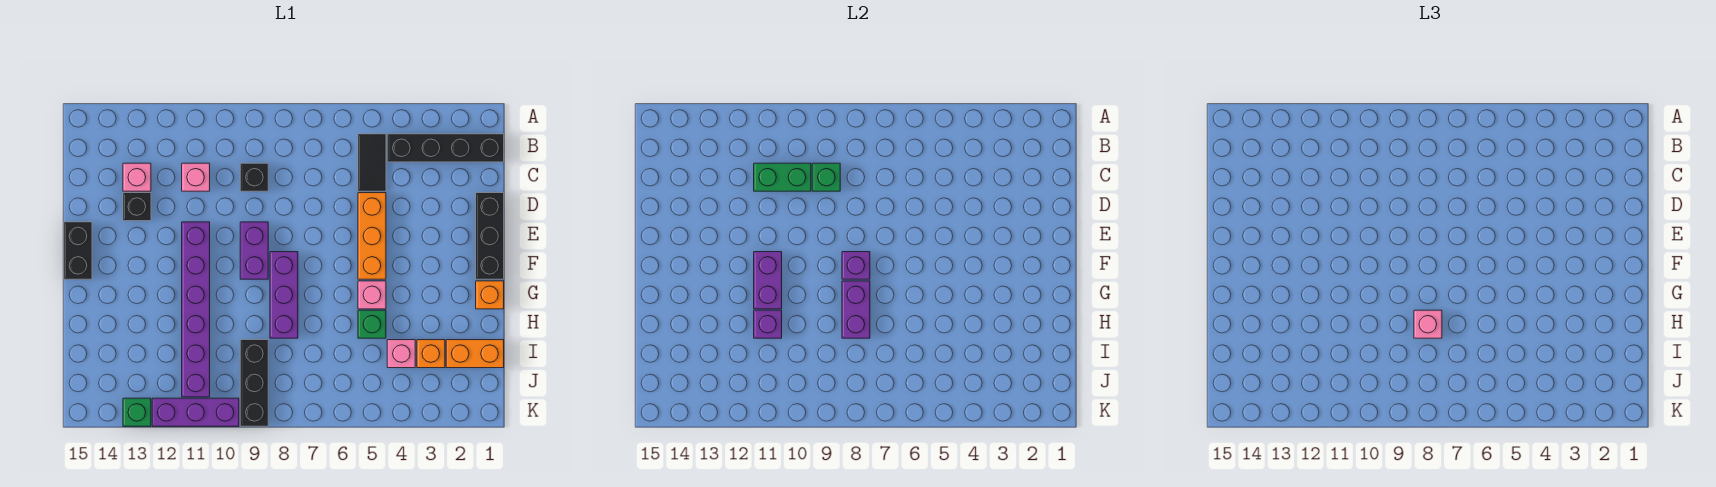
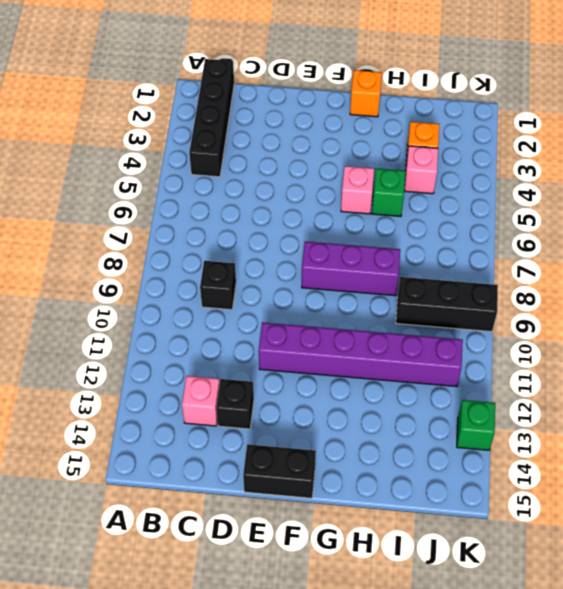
none -> black 1x2 tile [358,134,386,191]
none -> pink 1x1 brick [182,163,210,191]
none -> black 1x3 brick [476,193,504,279]

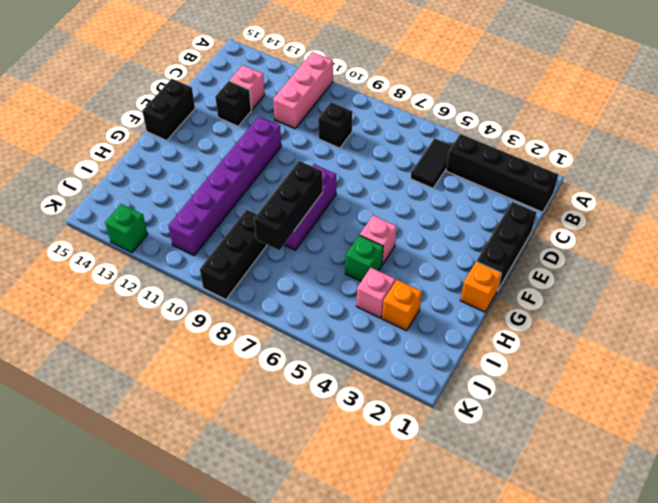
pink 1x3 brick [273,52,333,129] -> pink 1x1 brick [182,163,210,191]
black 1x3 brick [254,161,323,250] -> purple 1x2 brick [842,281,870,338]
none -> orange 1x3 brick [358,193,386,279]
none -> purple 1x2 brick [240,222,268,279]
none -> orange 1x2 brick [446,340,504,368]

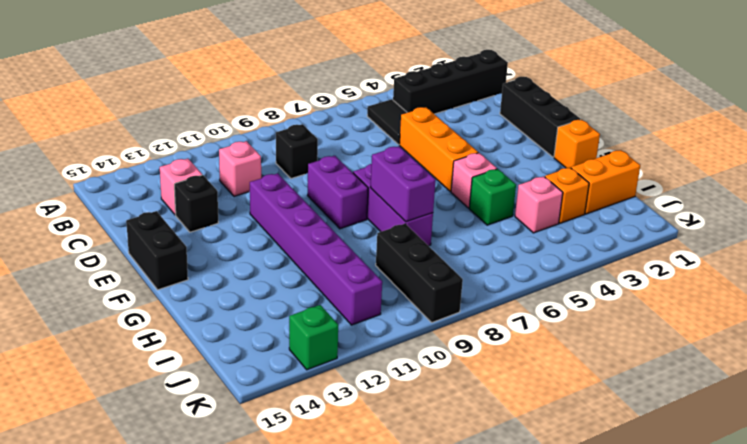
none -> purple 1x3 brick [152,398,239,426]
none -> green 1x1 brick [812,163,840,191]
none -> green 1x2 brick [754,163,811,191]

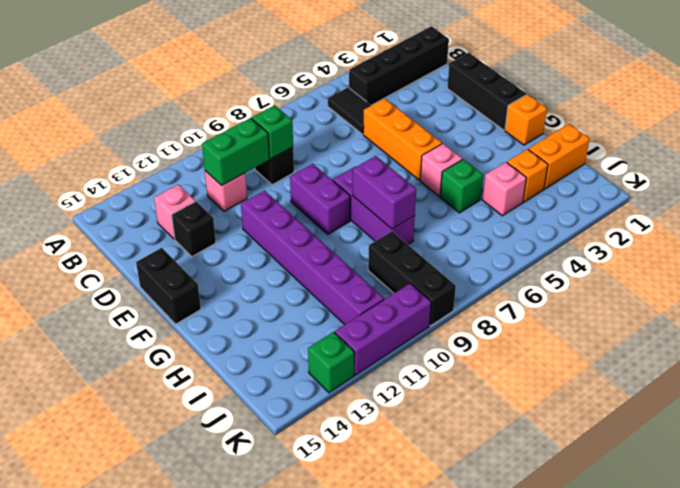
none -> purple 1x1 brick [842,252,870,279]
none -> purple 1x2 brick [754,252,782,309]
none -> purple 1x1 brick [754,310,782,338]

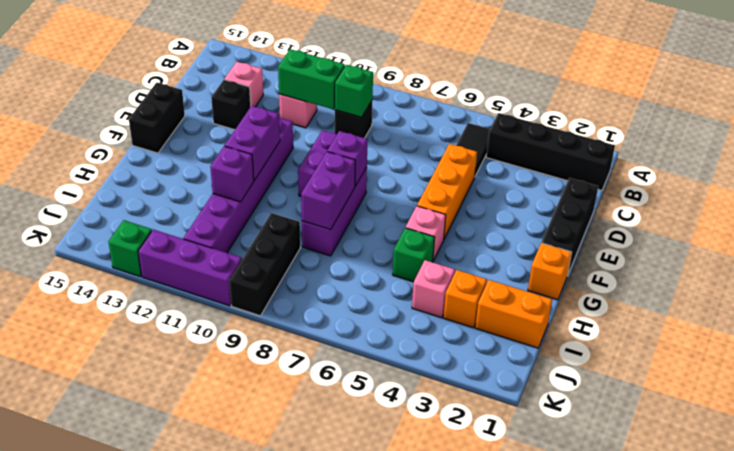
none -> pink 1x1 brick [1414,310,1442,338]

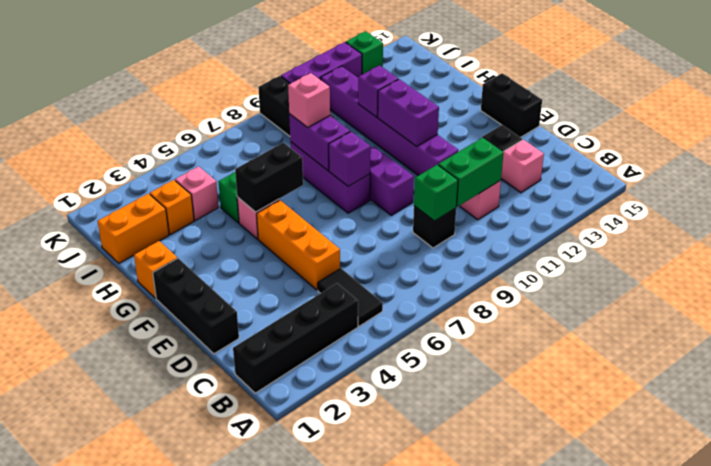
black 1x2 brick [235,143,303,212] -> none

